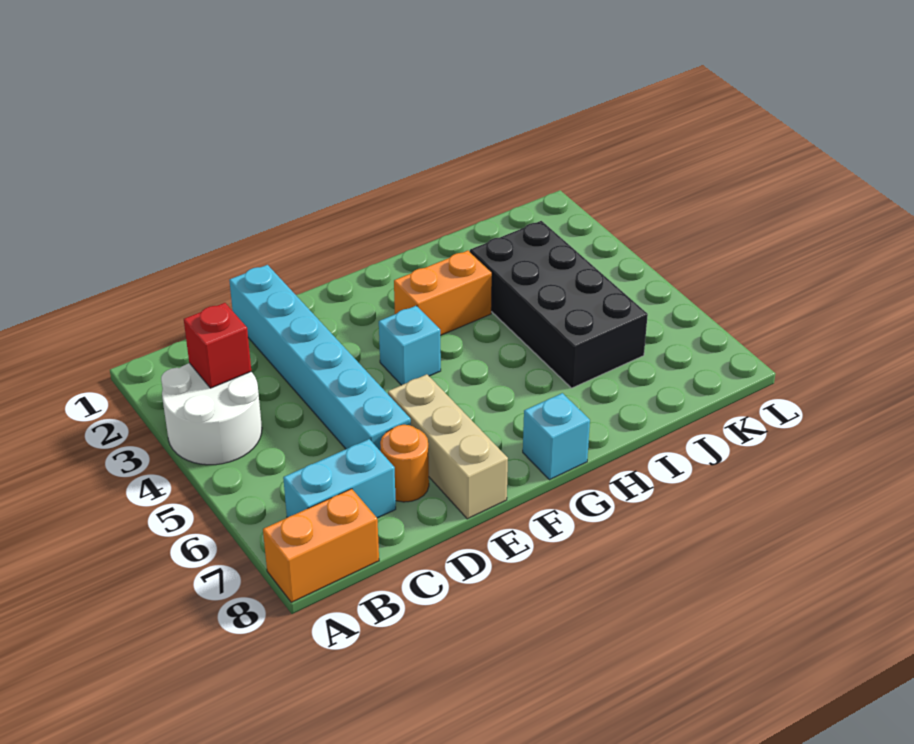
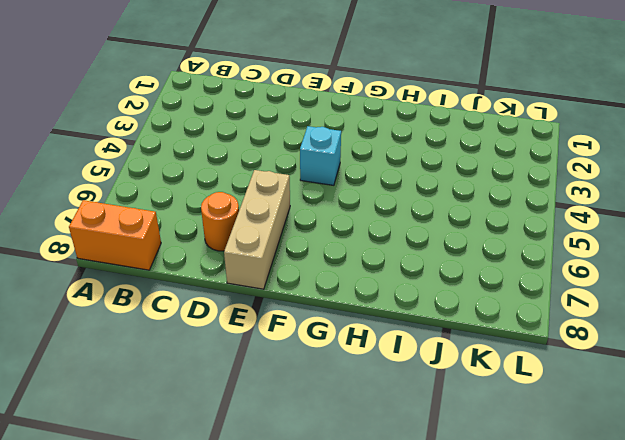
none -> white 2x2 round brick [161,363,262,465]
none -> cyan 1x2 brick [283,439,396,518]

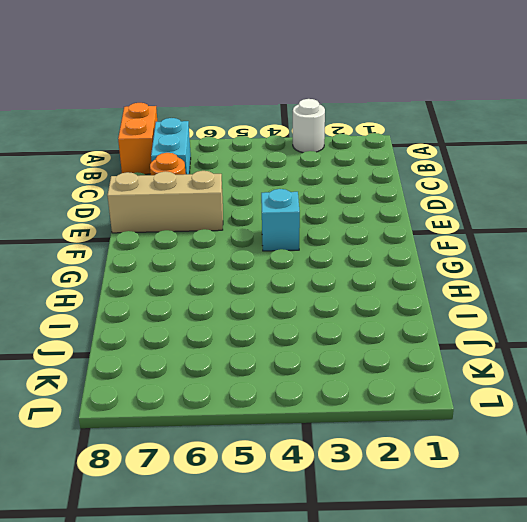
white 1x1 round brick [293,99,325,153] -> white 2x2 round brick [161,363,262,465]
none -> cyan 1x6 brick [229,265,411,451]
none -> orange 1x2 brick [394,251,492,336]

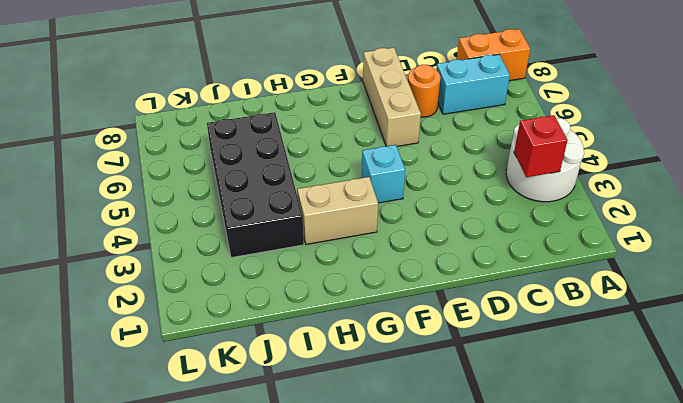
tan 1x2 brick [297,177,378,244] -> orange 1x2 brick [394,251,492,336]
none -> cyan 1x6 brick [229,265,411,451]
none -> cyan 1x1 brick [523,393,590,480]

